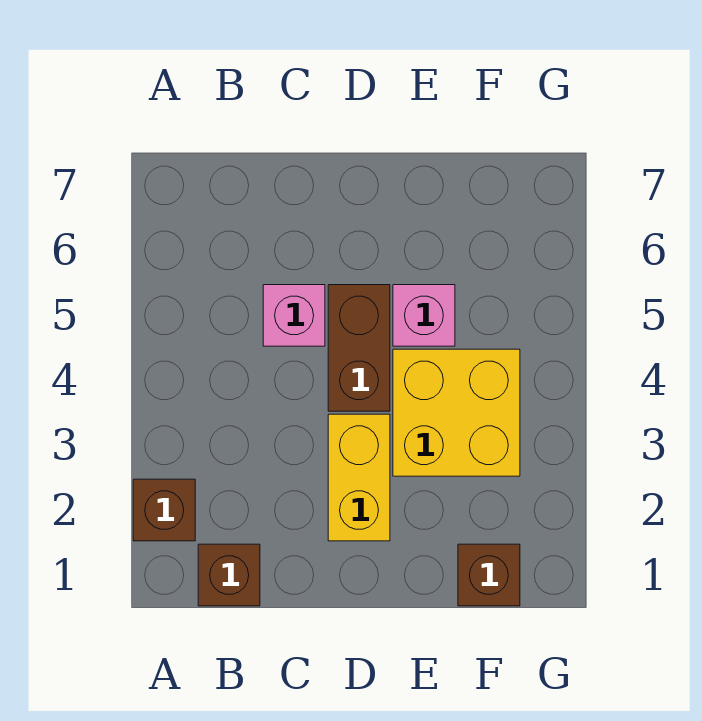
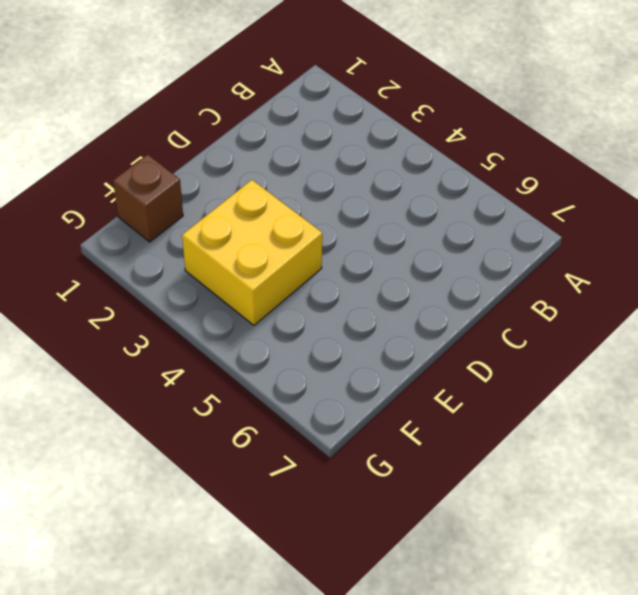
none -> brown 1x1 brick [133,479,195,541]
none -> brown 1x1 brick [198,544,260,606]

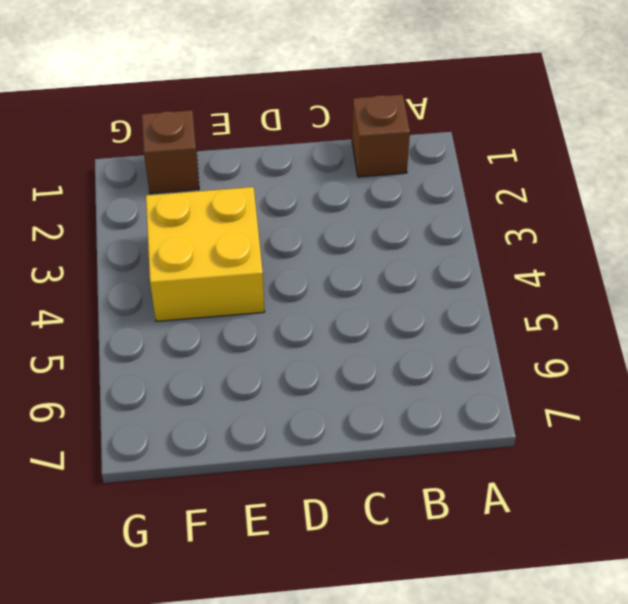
none -> brown 1x1 brick [133,479,195,541]
none -> pink 1x1 brick [263,285,325,346]

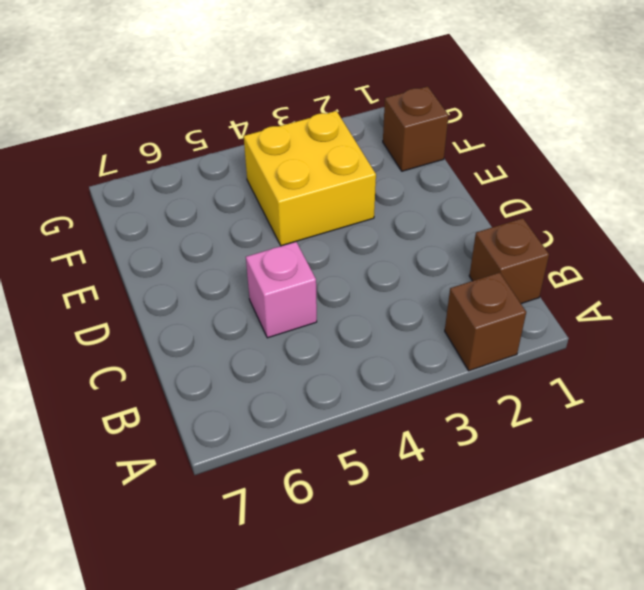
none -> yellow 1x2 brick [328,414,390,541]
none -> brown 1x2 brick [328,285,390,411]

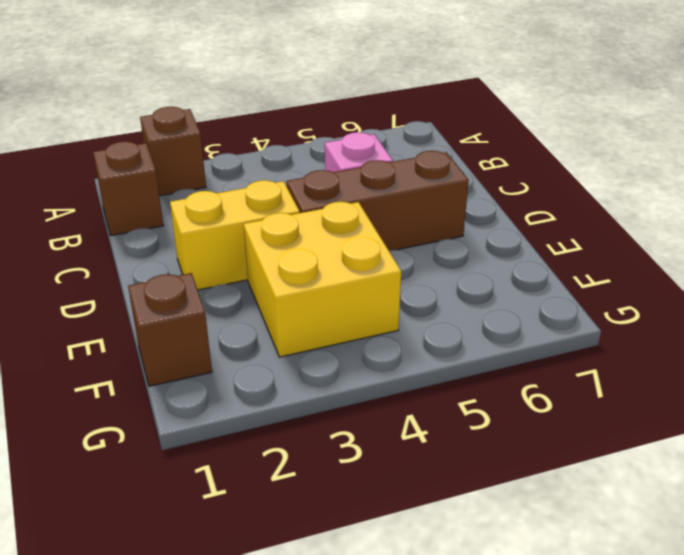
brown 1x3 brick [287,151,469,250] -> brown 1x2 brick [328,285,390,411]
none -> pink 1x1 brick [393,285,455,346]

